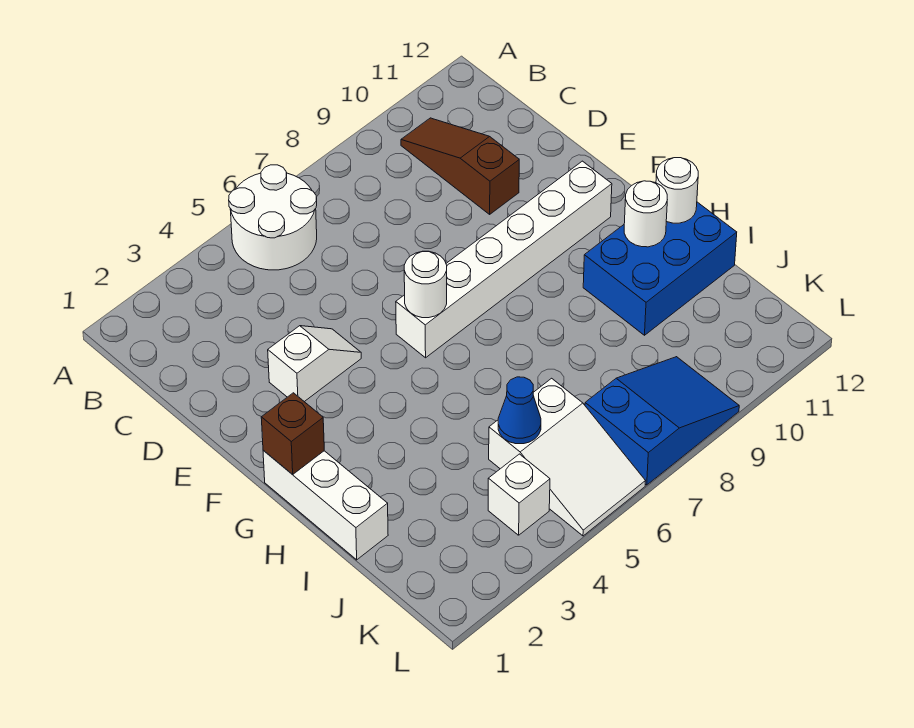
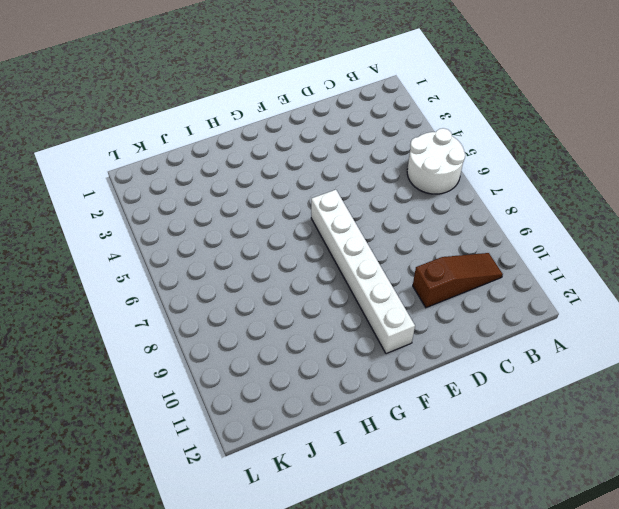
none -> white 1x2 slope [268,326,361,402]
none -> white 1x3 brick [263,451,388,560]
none -> blue 2x3 brick [583,202,737,335]

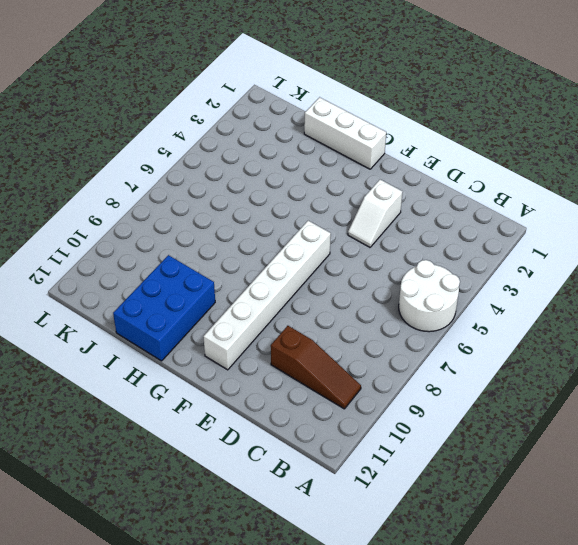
none -> white 2x3 slope [489,378,645,536]
none -> white 1x1 brick [488,454,550,535]
none -> blue 2x3 slope [585,357,739,485]

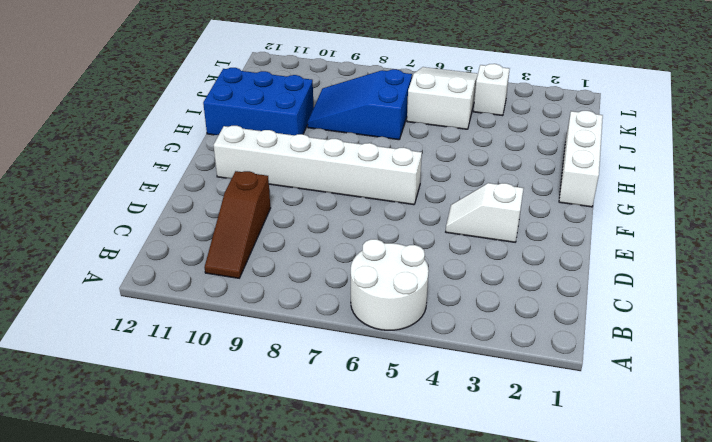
blue 2x3 slope [307,69,412,140] -> blue 2x3 slope moved to [585,357,739,485]
none -> white 1x1 round brick [404,251,447,318]
none -> brown 1x1 brick [261,393,324,475]
none -> white 1x1 round brick [624,181,667,247]

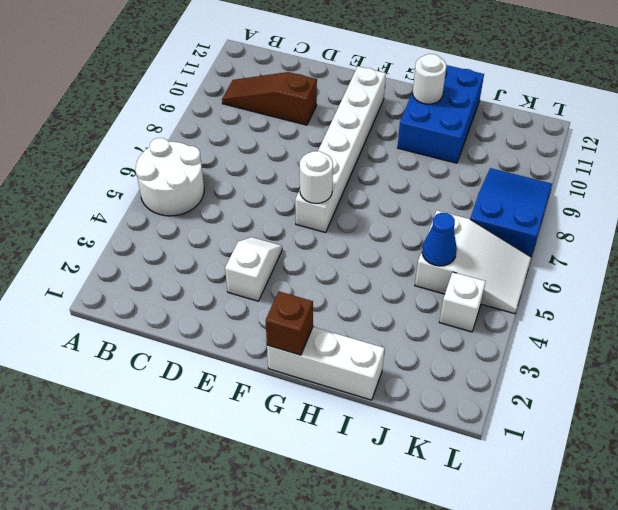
none -> white 1x1 round brick [656,158,698,223]

